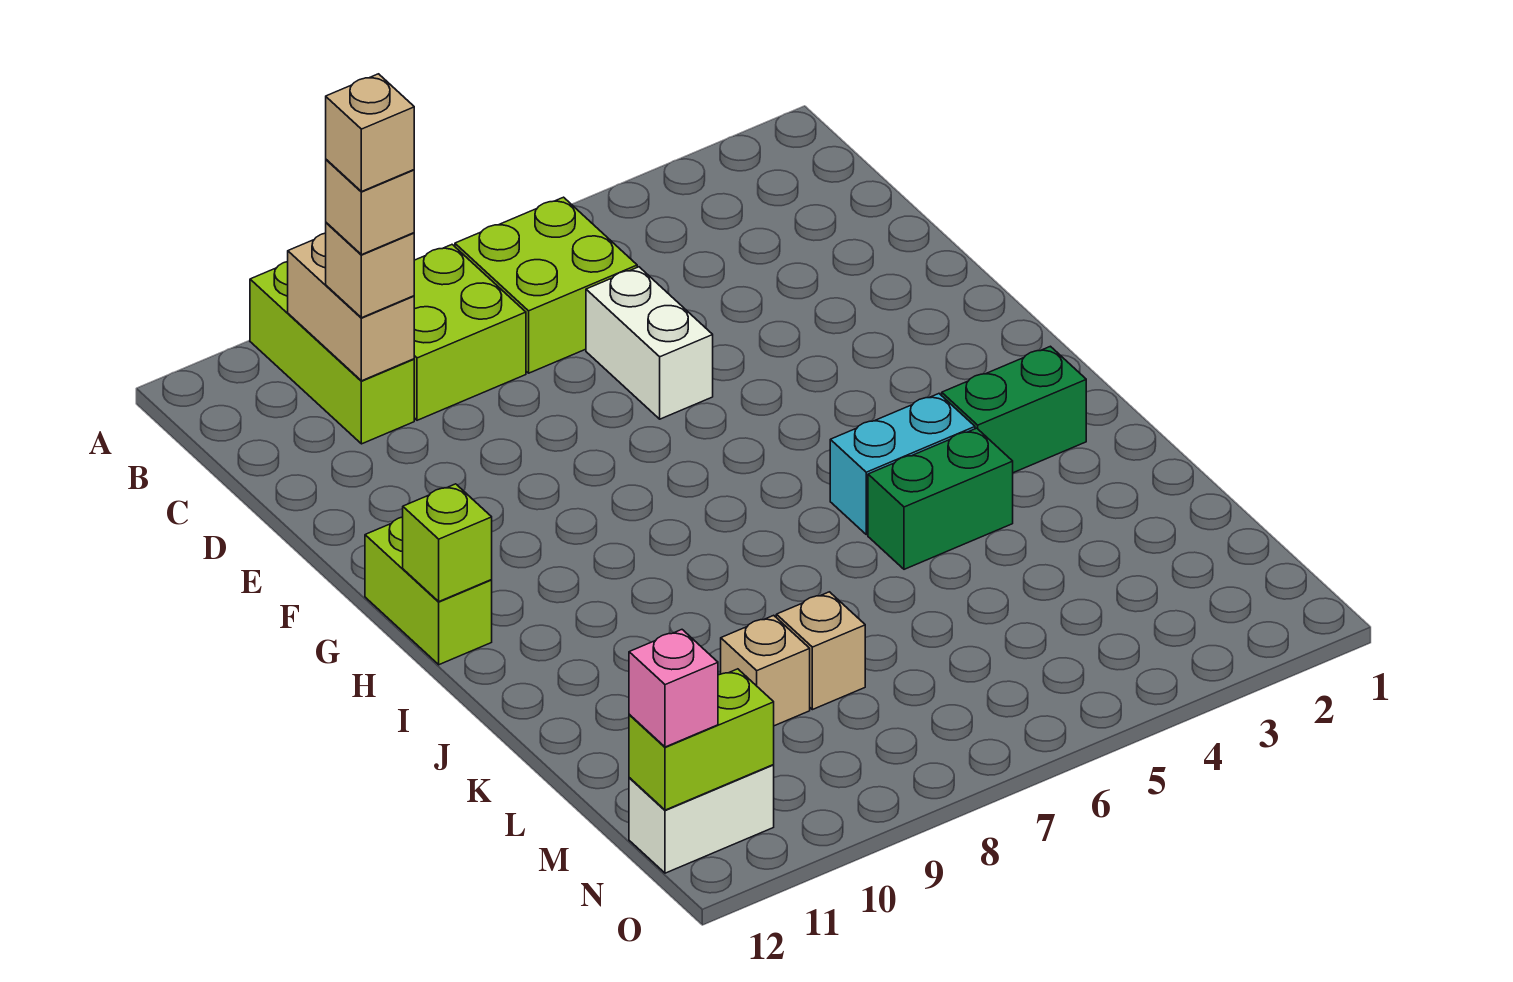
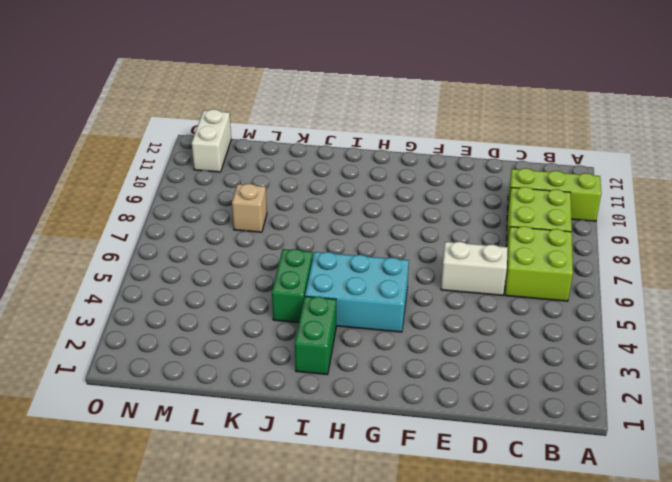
cyan 2x3 brick [305,252,409,332] -> cyan 1x2 brick [830,394,975,535]
none -> lime 1x2 brick [365,517,492,665]
none -> tan 1x1 brick [721,615,810,726]
none -> tan 1x2 brick [288,233,414,381]

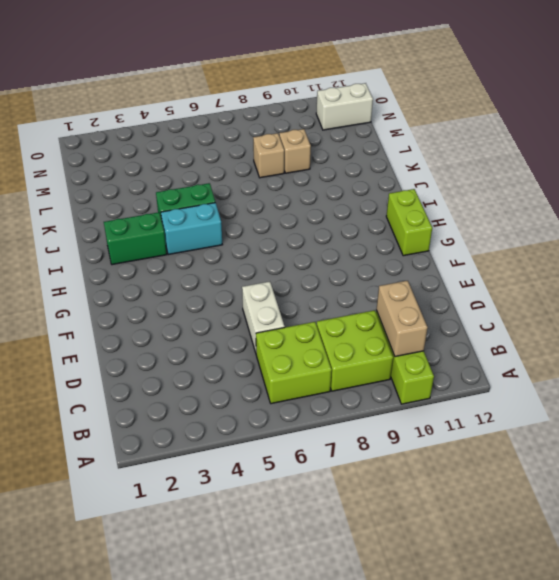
none -> lime 1x1 brick [403,484,492,601]
none -> lime 1x2 brick [629,669,774,810]
none -> tan 1x1 brick [326,223,414,318]

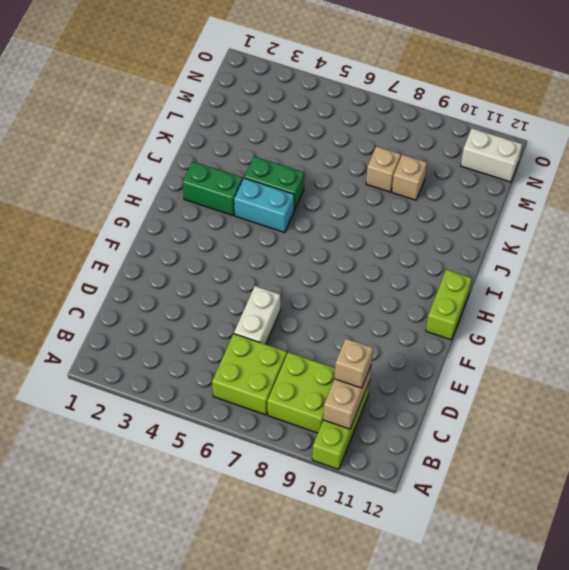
none -> lime 1x1 brick [403,484,492,601]
none -> lime 1x2 brick [629,669,774,810]
none -> pink 1x1 brick [629,630,718,747]

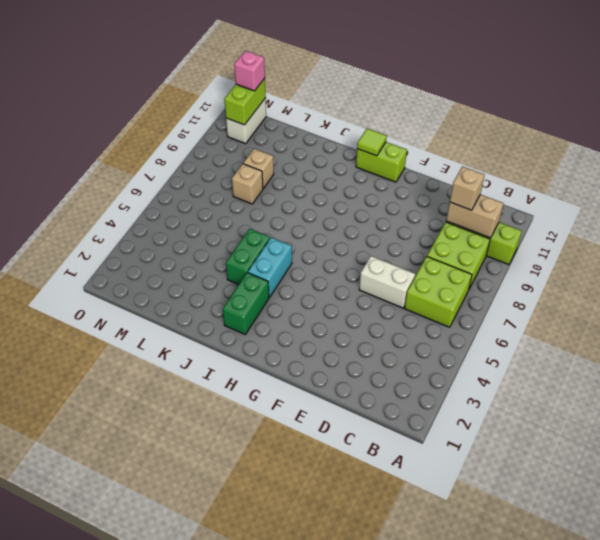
lime 1x1 tile [357,128,387,156] -> lime 1x1 brick [403,484,492,601]
none -> tan 1x1 brick [326,160,414,255]
none -> tan 1x1 brick [326,74,414,192]

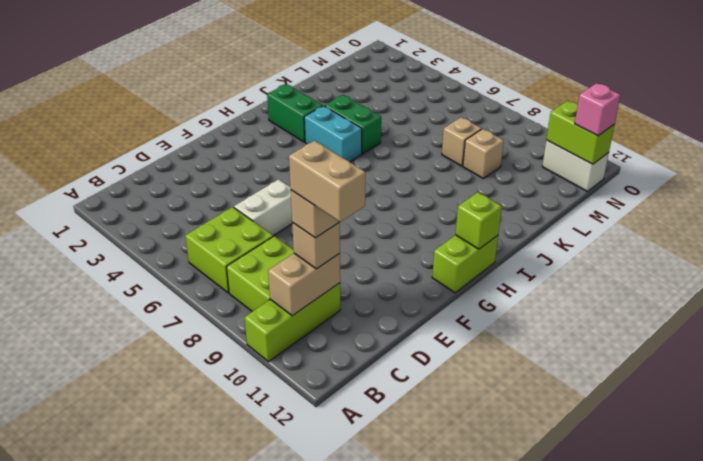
tan 1x2 brick [289,141,365,222] -> tan 1x1 brick [326,74,414,192]

